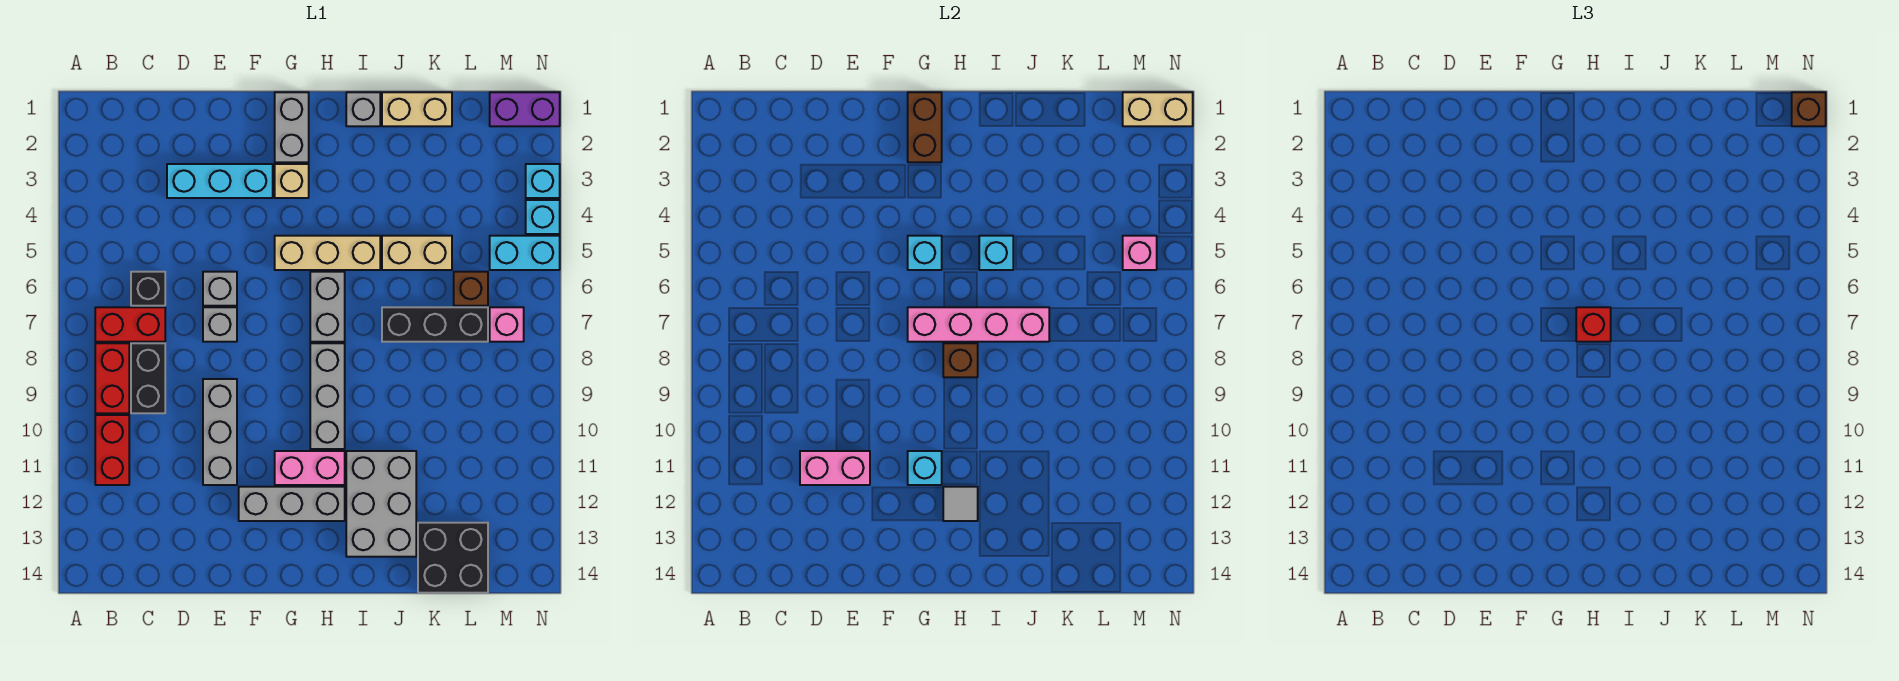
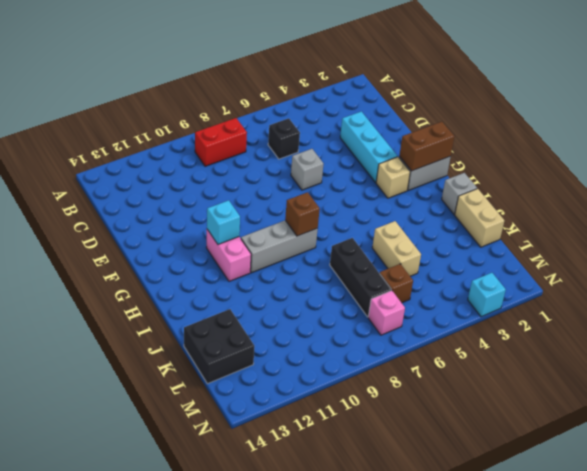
none -> red 1x2 brick [95,307,165,342]
none -> red 1x2 brick [95,415,129,485]
none -> black 1x2 brick [131,343,165,413]
none -> grey 1x1 brick [203,307,237,342]

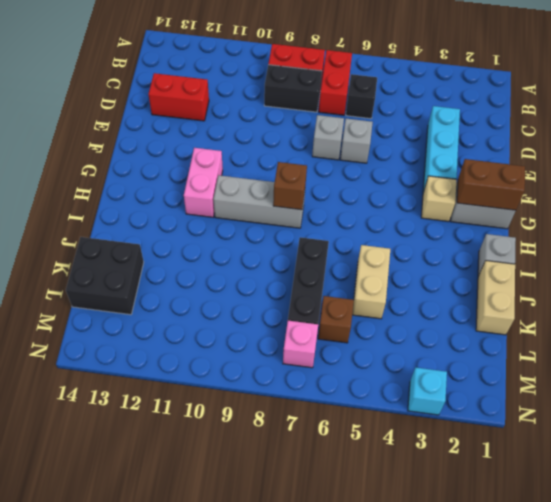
red 1x2 brick [149,73,209,121] -> red 1x2 brick moved to [95,415,129,485]
none -> grey 1x3 brick [203,379,237,485]
none -> grey 1x3 brick [239,487,345,521]
none -> tan 1x3 brick [275,236,380,270]
none -> grey 1x2 brick [310,272,345,342]

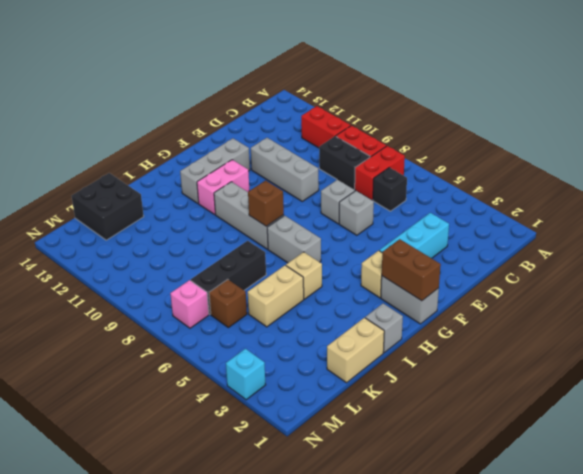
tan 1x1 brick [286,252,322,299] -> tan 1x3 brick [275,236,380,270]
none -> grey 2x3 brick [346,451,416,557]
none -> purple 1x2 brick [490,92,560,126]
none -> cyan 1x2 brick [490,236,560,270]
none -> cyan 1x1 brick [526,200,560,234]

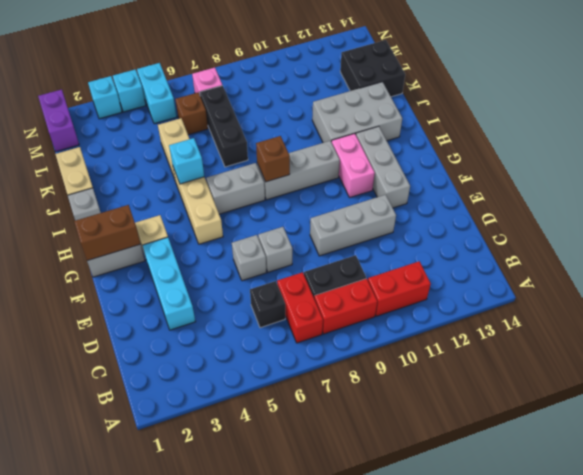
none -> pink 1x2 brick [800,451,870,485]
none -> cyan 1x1 brick [908,236,942,270]
none -> pink 1x4 brick [908,307,1049,342]
none -> cyan 1x1 brick [908,451,942,485]

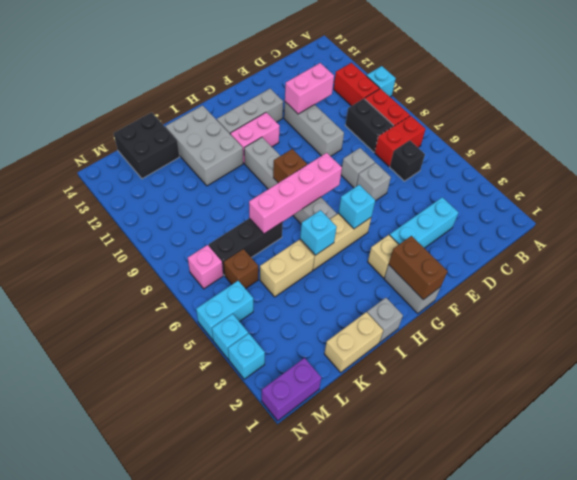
cyan 1x1 brick [366,66,396,97] -> cyan 1x1 brick moved to [908,451,942,485]
none -> grey 1x1 tile [943,487,978,521]
none -> tan 1x2 brick [1123,92,1193,126]
none -> pink 1x1 brick [1123,236,1157,270]
none -> red 1x1 brick [1576,307,1611,342]

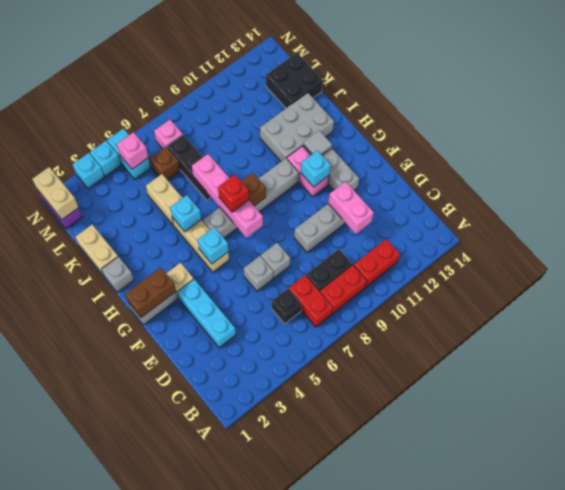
none -> brown 1x1 brick [1792,92,1826,126]

